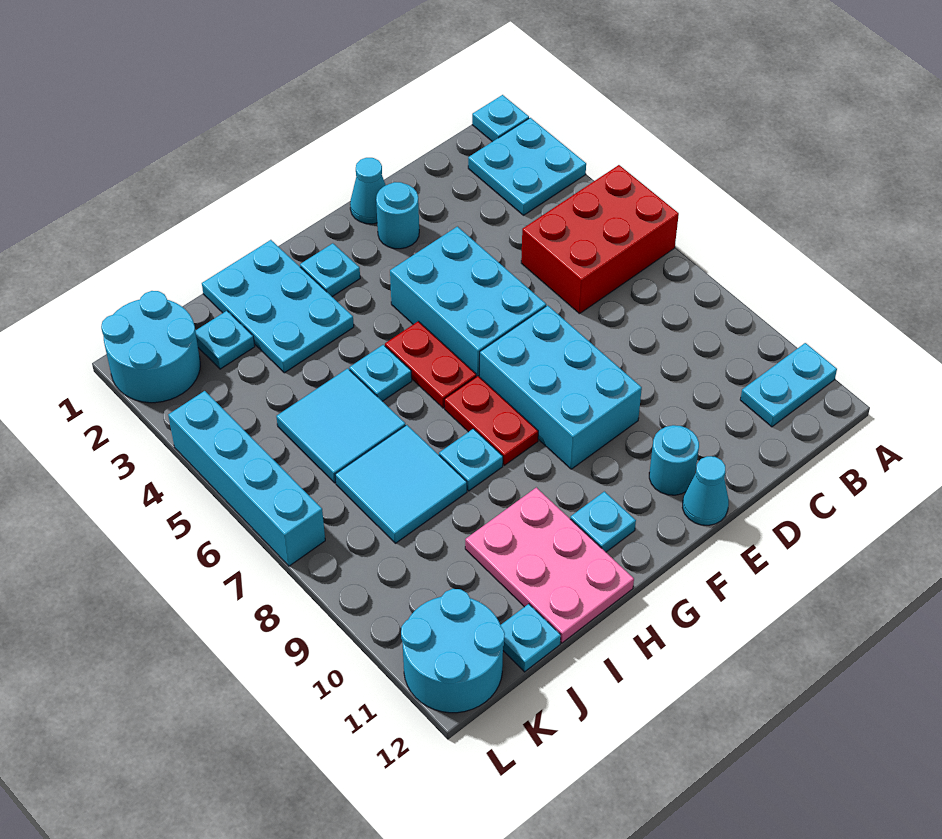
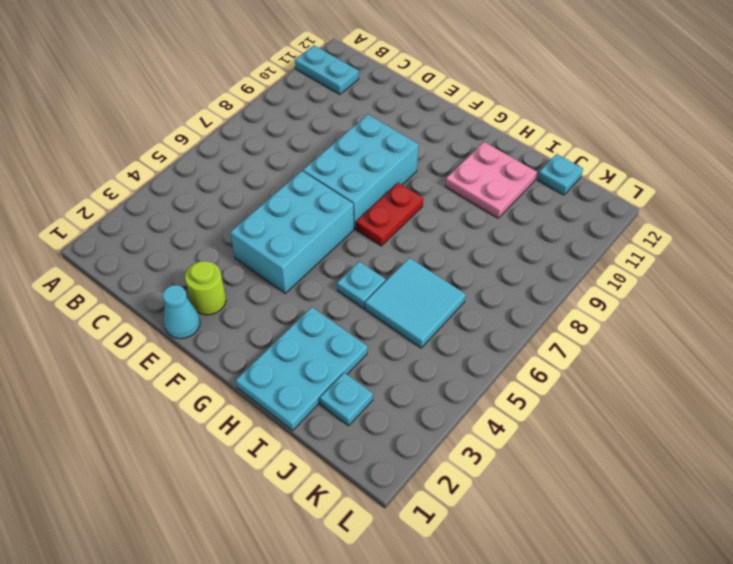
lime 1x1 round brick [185,261,226,315] -> cyan 1x1 round brick [376,182,419,249]
pink 2x2 plate [445,142,537,218] -> pink 2x3 plate [465,487,634,643]
none -> cyan 1x1 plate [472,95,529,142]
none -> cyan 2x2 plate [468,118,586,215]
none -> red 2x3 brick [521,165,679,314]

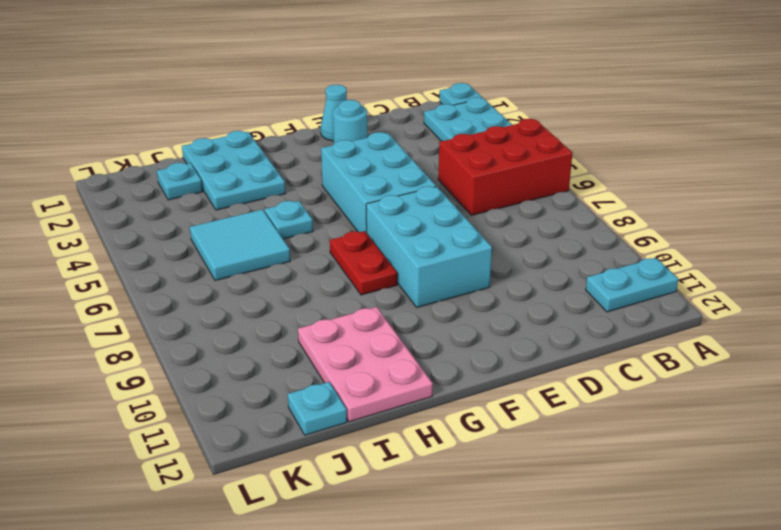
none -> cyan 1x1 round brick [649,425,699,495]
none -> cyan 1x1 cone [682,456,729,525]
none -> cyan 1x1 plate [300,243,360,297]

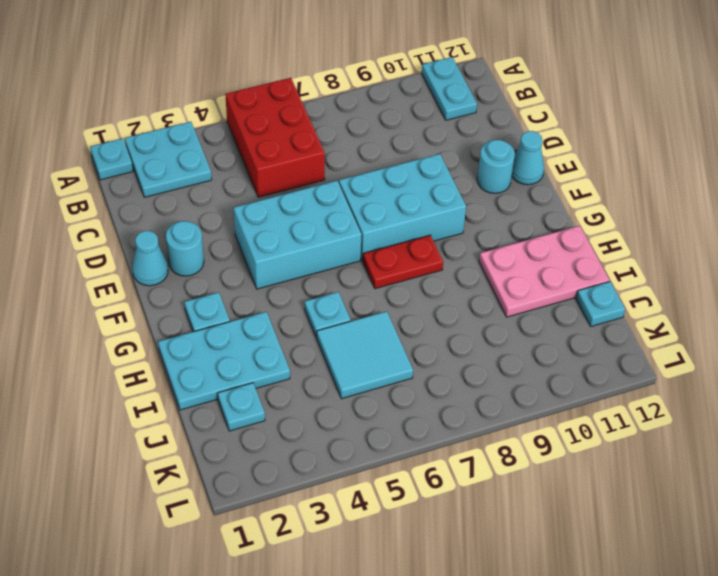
none -> red 1x2 plate [385,321,476,408]
none -> cyan 1x1 plate [570,491,636,552]
none -> cyan 1x1 plate [439,429,503,491]

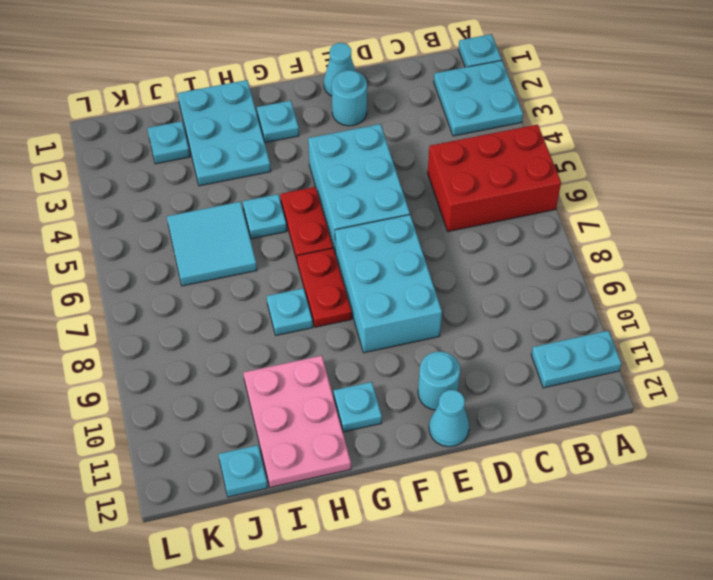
none -> cyan 2x2 tile [335,425,467,543]
none -> cyan 2x2 round brick [101,291,200,403]
none -> cyan 2x2 round brick [401,589,505,713]

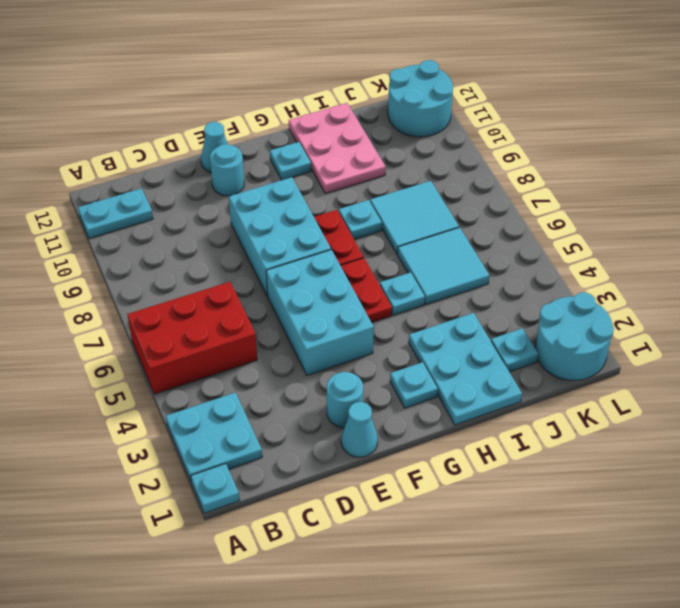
none -> cyan 1x1 plate [501,604,561,672]
none -> cyan 1x4 brick [168,391,325,566]

